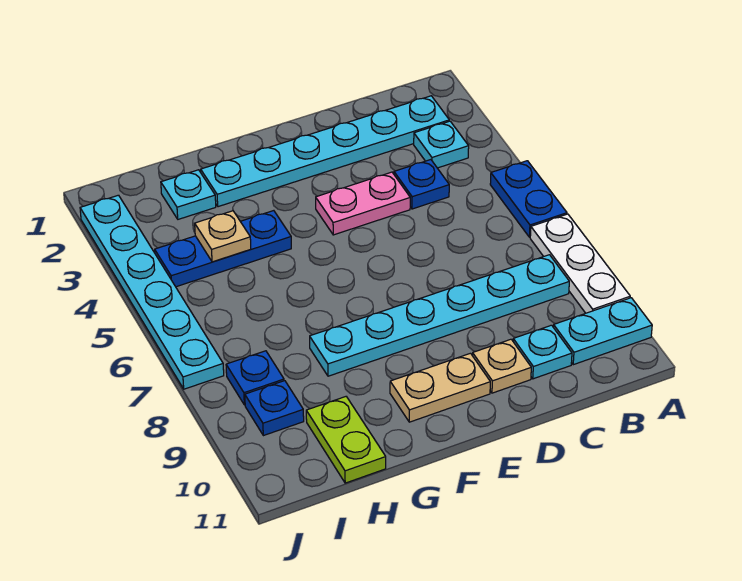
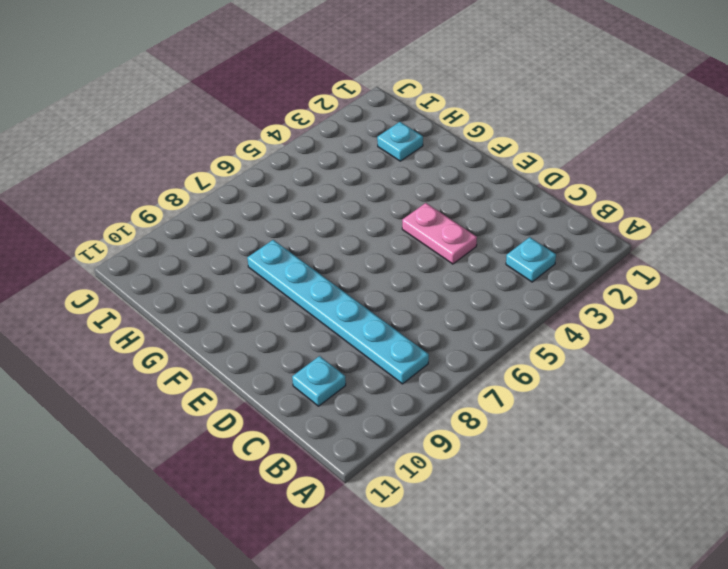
none -> blue 1x2 plate [490,161,567,237]
none -> white 1x3 plate [530,214,630,313]
none -> cyan 1x2 plate [553,298,652,365]

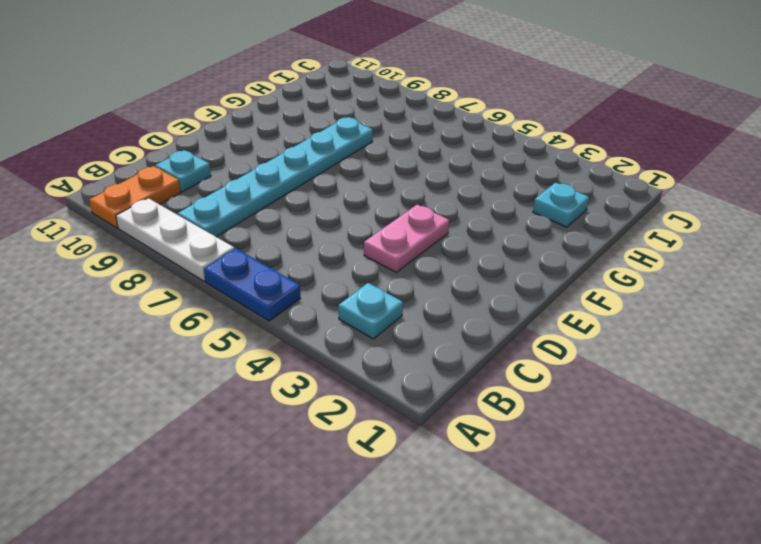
orange 1x2 plate [89,166,181,228] -> cyan 1x2 plate [553,298,652,365]
none -> cyan 1x6 plate [201,96,449,207]
none -> blue 1x1 plate [394,160,449,209]
none -> tan 1x1 plate [473,339,531,393]

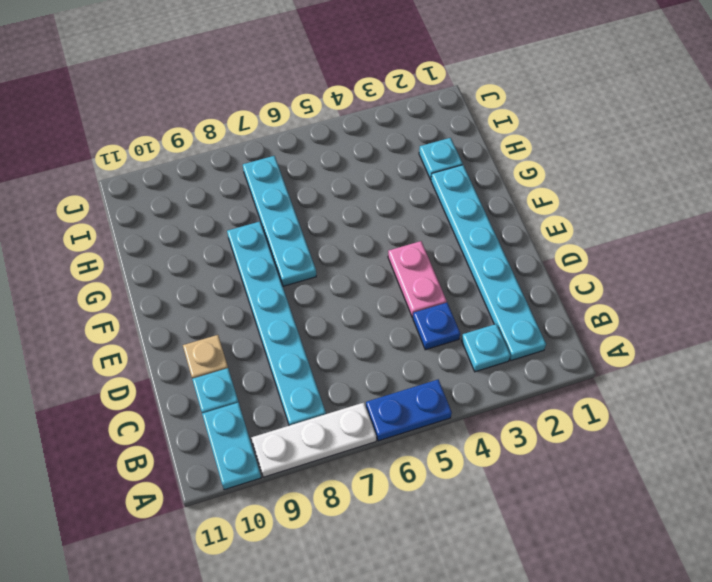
cyan 1x4 plate [243,156,316,286] -> none
none -> tan 1x2 plate [390,353,490,422]
none -> blue 1x3 plate [155,211,291,287]
none -> lime 1x2 plate [306,397,386,483]

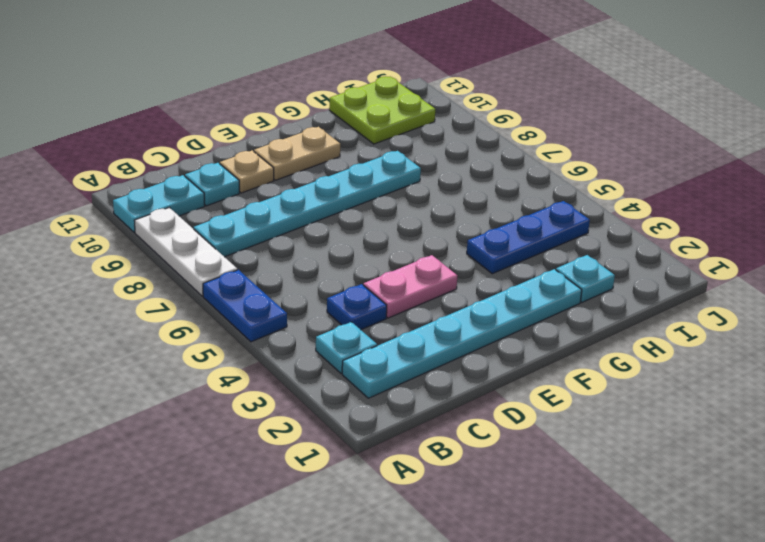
lime 2x2 plate [329,76,435,144] -> lime 1x2 plate [306,397,386,483]
none -> blue 1x1 plate [226,351,284,405]
none -> blue 1x1 plate [245,381,304,436]
none -> cyan 1x6 plate [80,195,224,389]

